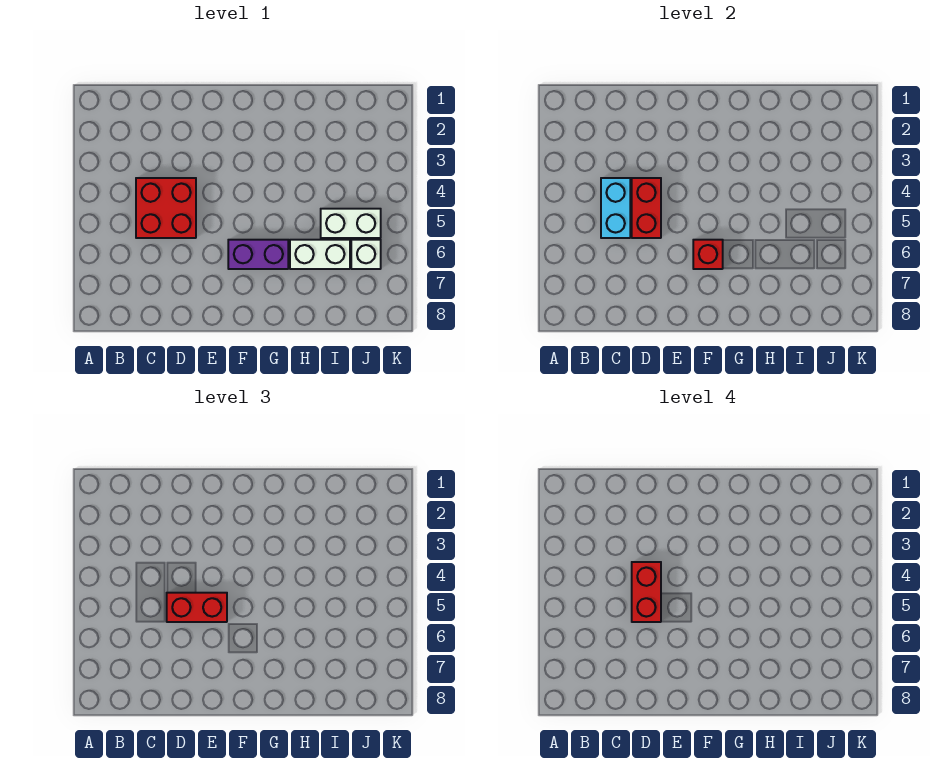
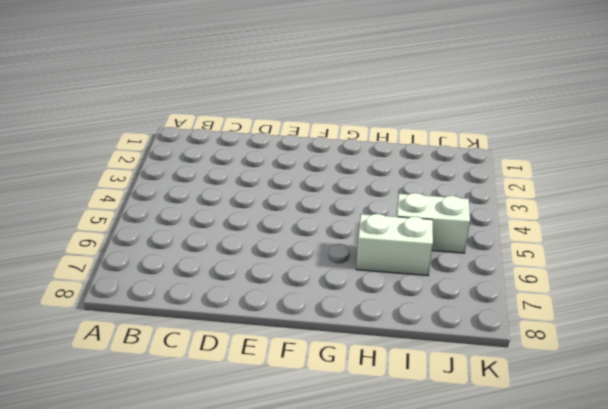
none -> red 2x2 brick [136,178,196,238]
none -> purple 1x2 brick [228,240,288,269]

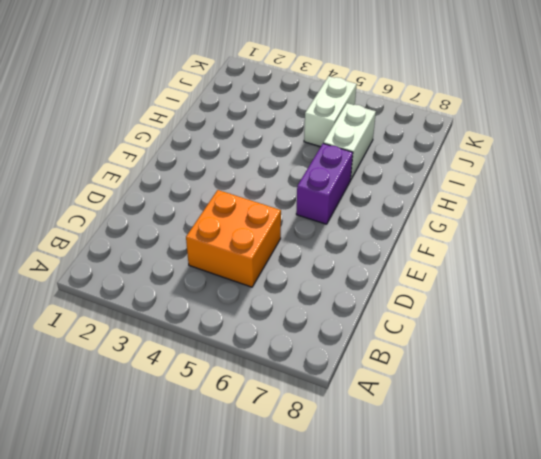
orange 2x2 brick [186,190,281,287] -> red 2x2 brick [136,178,196,238]
none -> white 1x1 brick [351,240,381,269]
none -> cyan 1x2 brick [601,178,630,238]

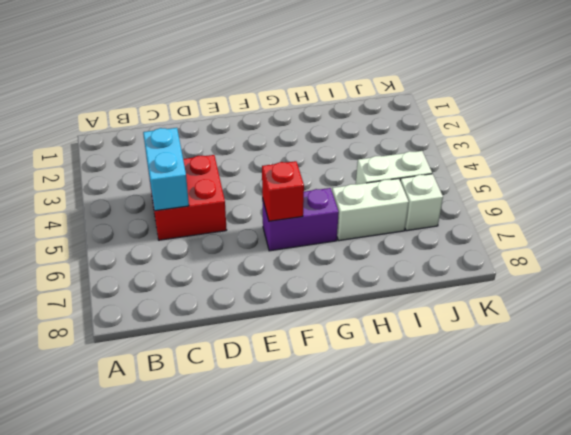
none -> red 1x2 brick [632,178,661,238]
none -> red 1x2 brick [167,593,227,622]

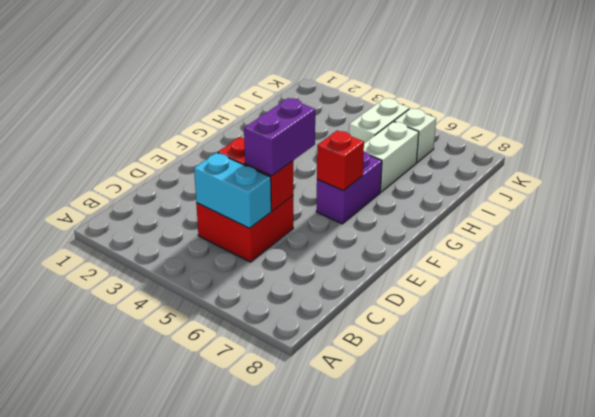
purple 1x2 brick [244,98,315,176] -> red 1x2 brick [167,593,227,622]
none -> red 1x2 brick [632,562,661,622]

